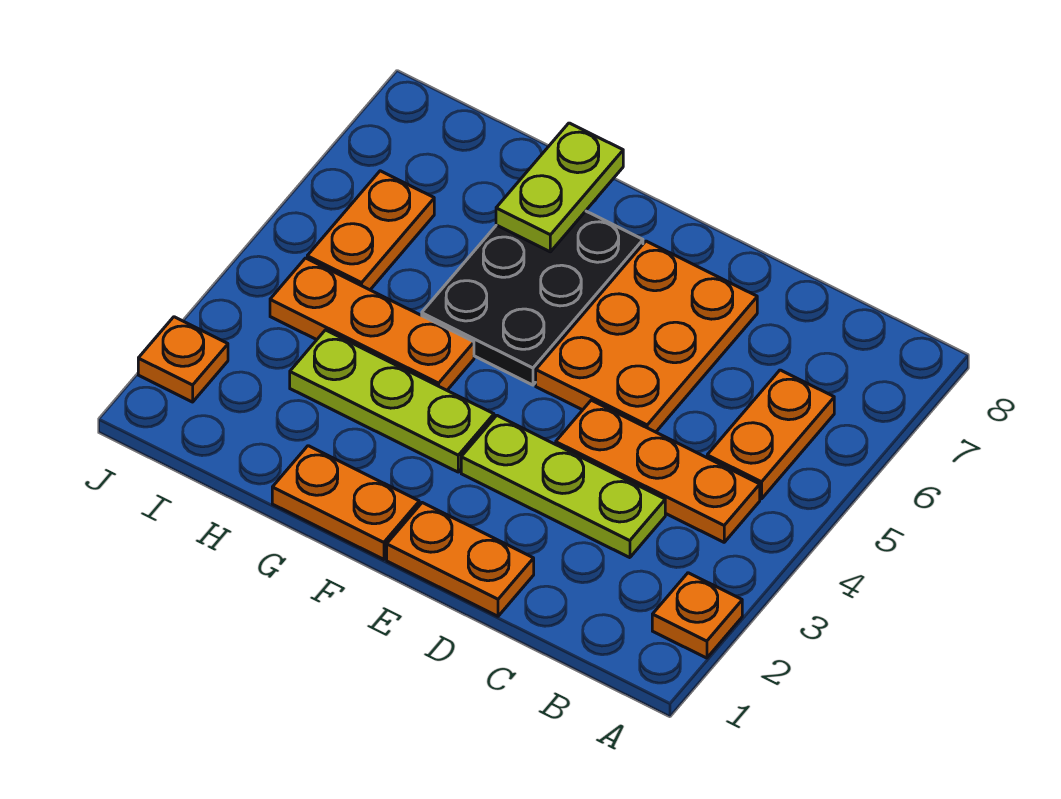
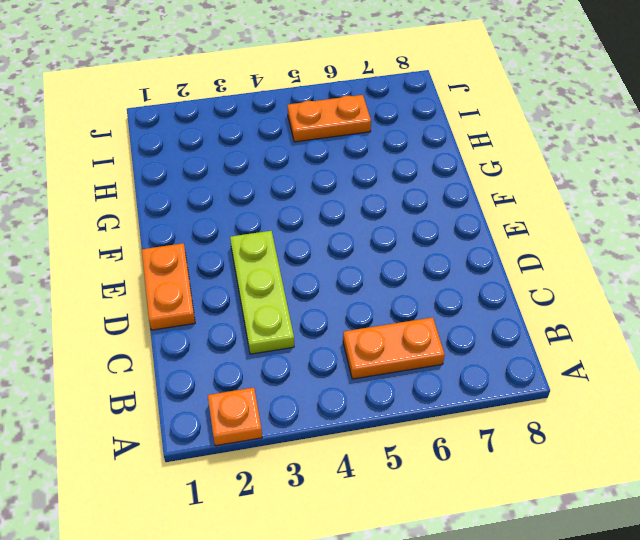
none -> orange 1x3 plate [556,400,760,542]
none -> orange 2x3 plate [536,241,757,432]
none -> orange 1x2 plate [272,446,419,559]

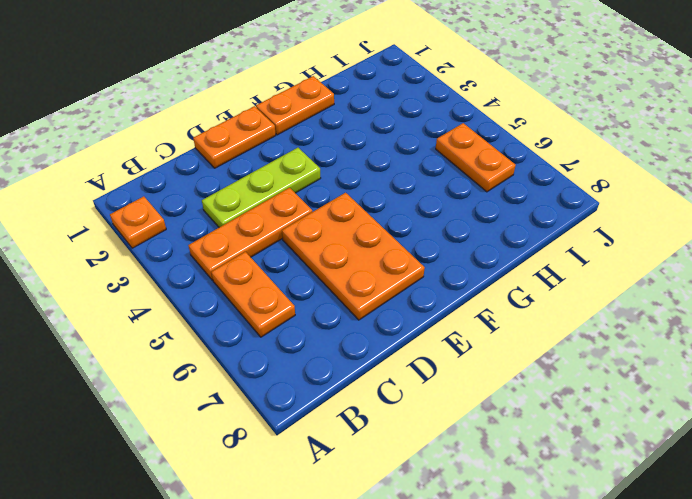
none -> lime 1x3 plate [290,330,494,472]
none -> black 2x3 plate [422,211,643,385]
none -> orange 1x3 plate [270,258,474,390]

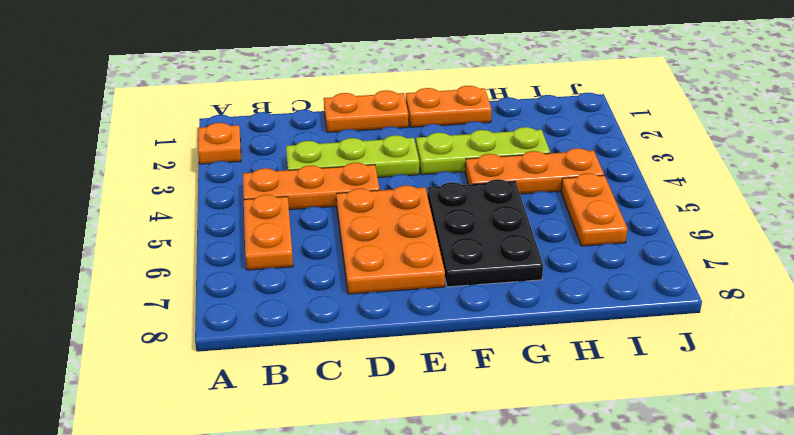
none -> orange 1x1 plate [138,317,228,402]
none -> lime 1x2 plate [496,123,623,252]

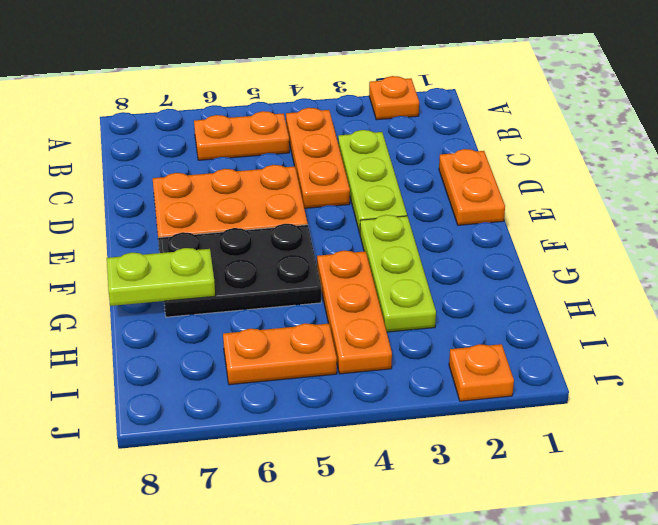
none -> orange 1x2 plate [272,446,419,559]

